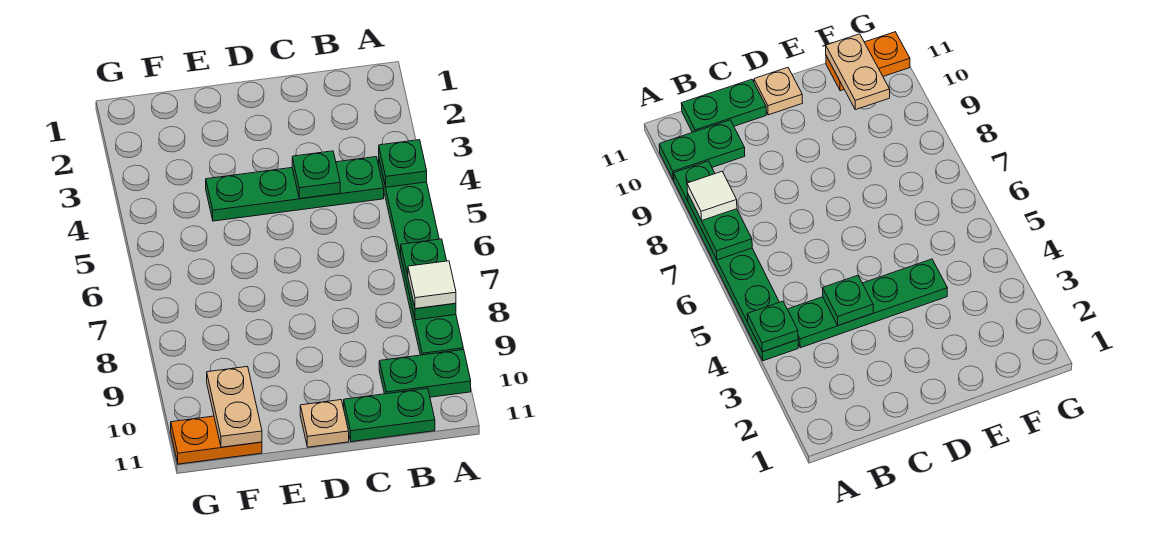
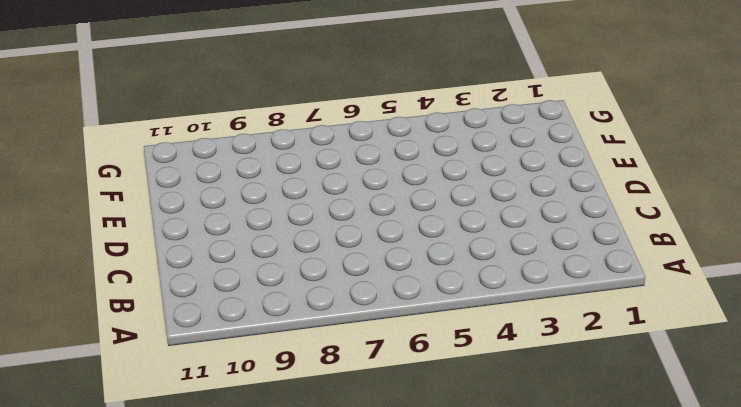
none -> green 1x6 plate [379,160,463,355]
none -> green 1x2 plate [379,350,471,397]

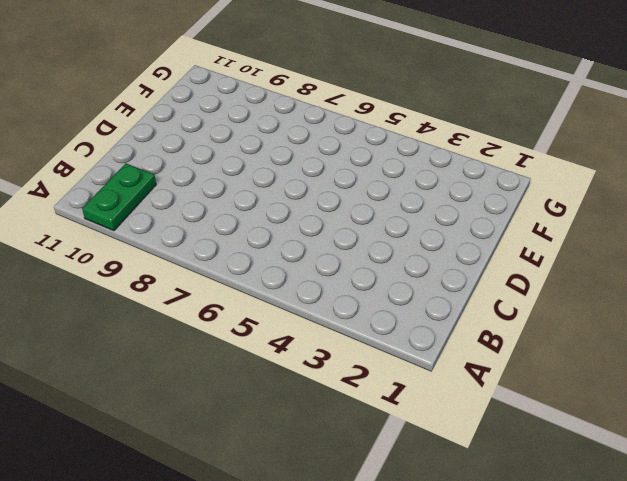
none -> green 1x6 plate [379,160,463,355]
none -> green 1x4 plate [206,157,384,221]

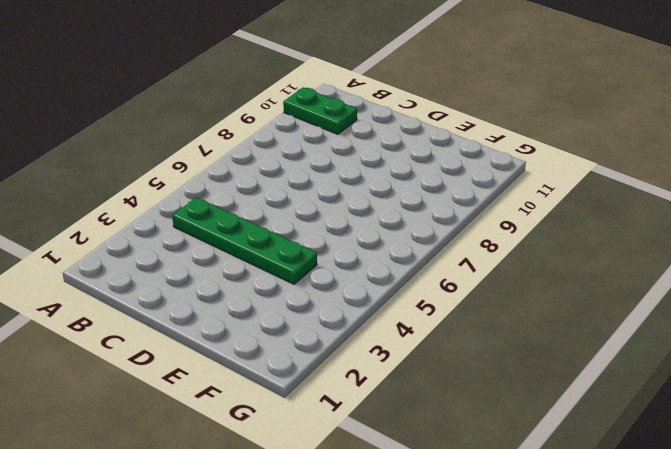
none -> green 1x6 plate [379,160,463,355]
none -> green 1x2 plate [344,388,435,442]

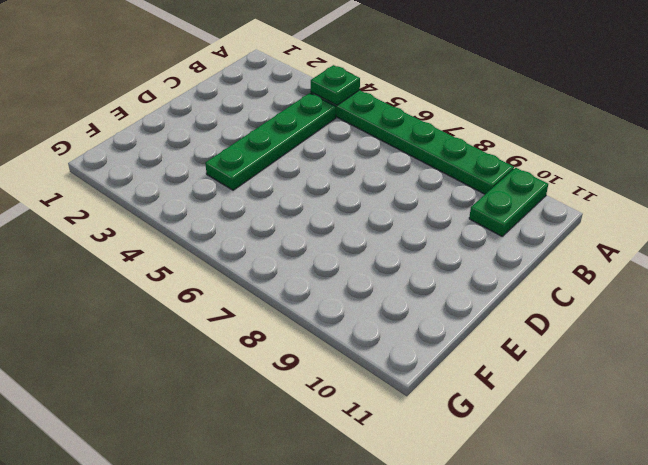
none -> green 1x2 plate [344,388,435,442]
none -> tan 1x1 plate [300,400,349,447]

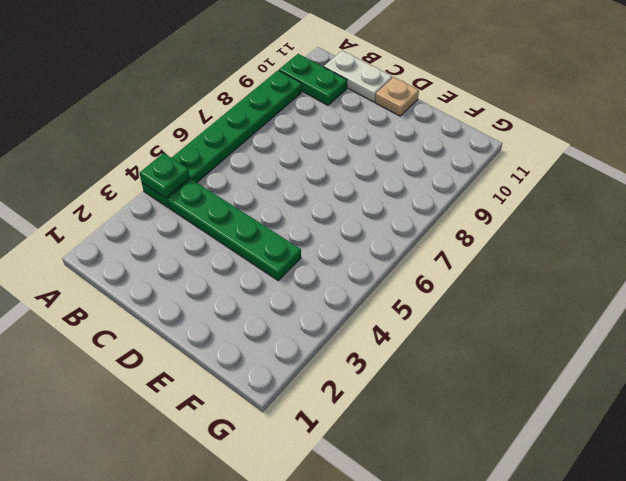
white 1x2 plate [324,50,392,102] -> green 1x2 plate [344,388,435,442]
none -> orange 1x2 plate [171,416,262,464]
none -> green 1x2 plate [401,239,456,320]

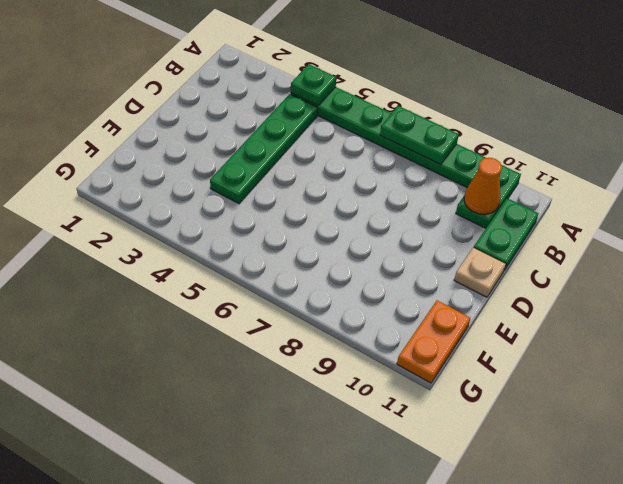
orange 1x1 cone [464,158,502,214] -> none
none -> green 1x1 plate [292,151,340,199]
none -> tan 1x2 plate [207,367,262,447]

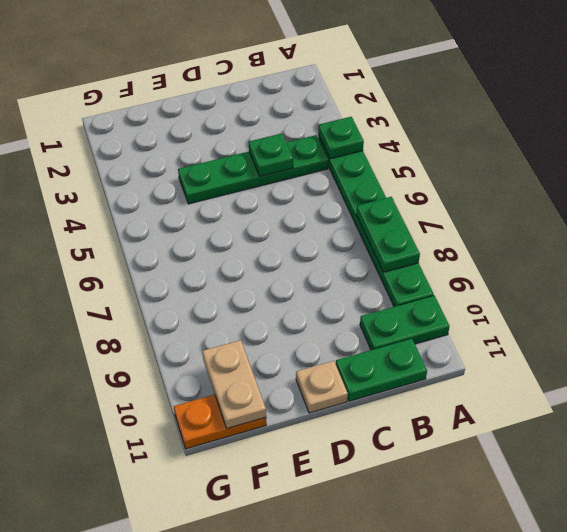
none -> white 1x1 tile [408,261,456,309]

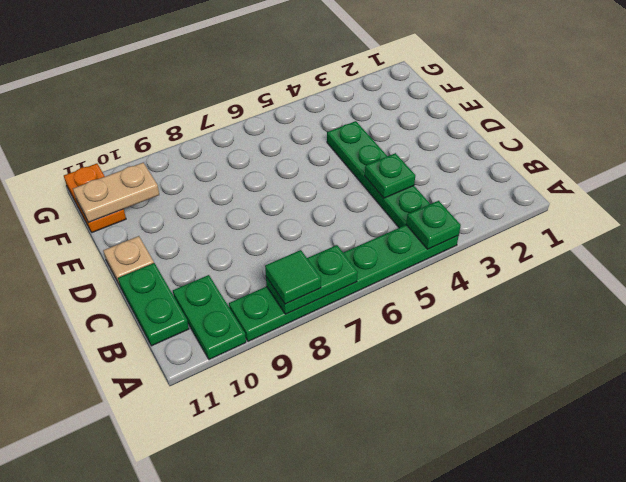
green 1x1 tile [265,250,321,304] -> white 1x1 tile [408,261,456,309]

